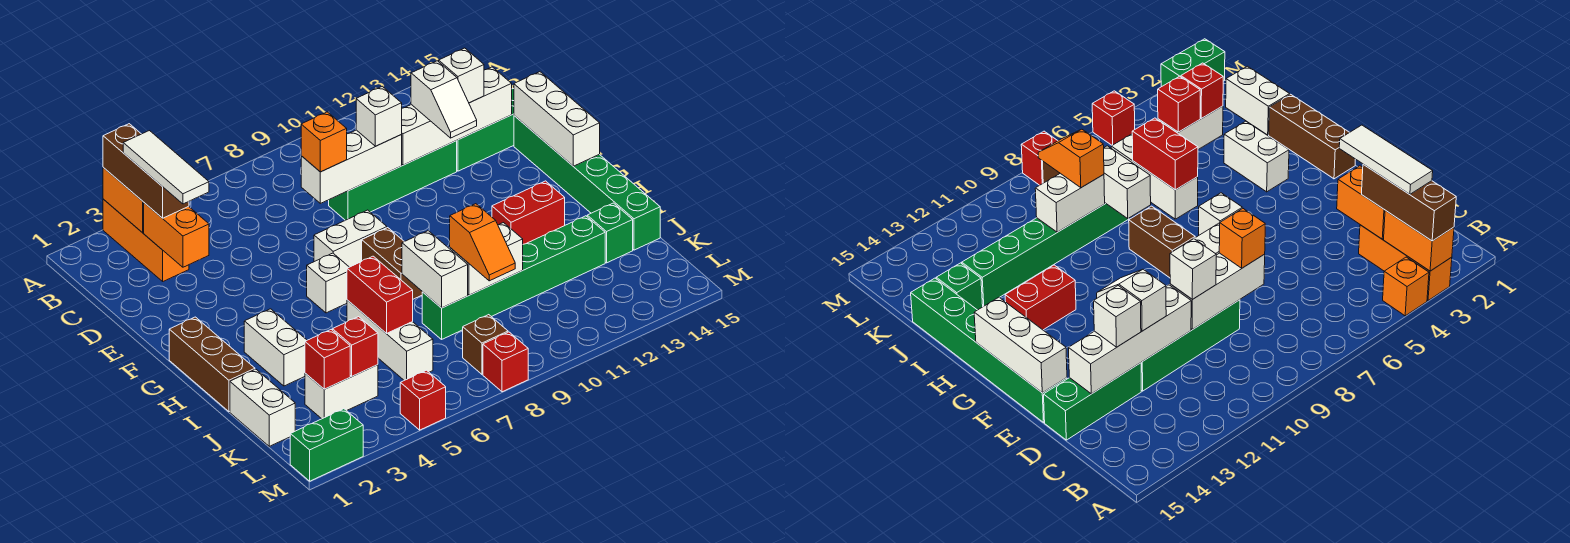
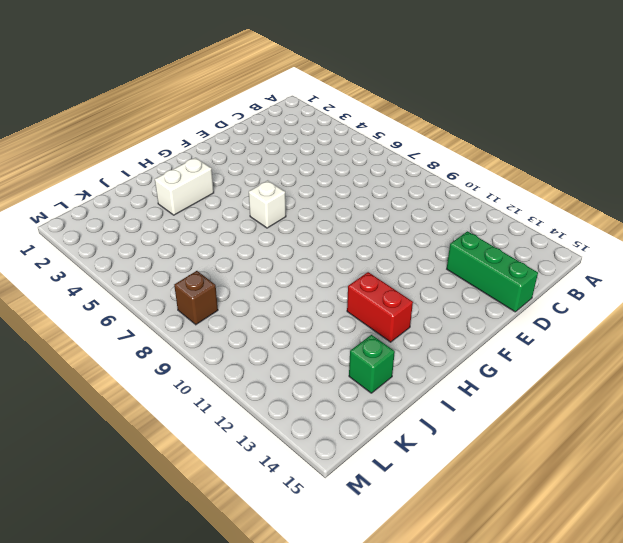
none -> orange 1x3 brick [103,199,189,281]
none -> orange 1x1 brick [1383,257,1429,316]
none -> green 1x4 brick [329,141,457,220]
none -> green 1x6 brick [514,116,660,250]

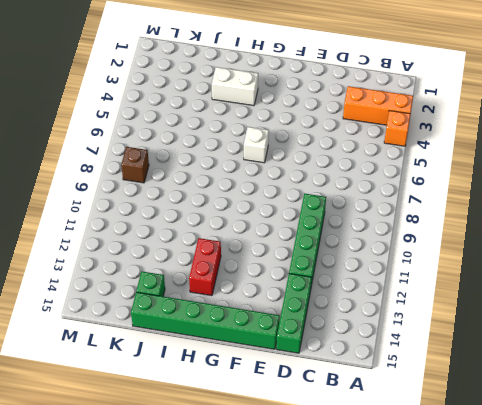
none -> white 1x2 brick [314,210,387,267]
none -> brown 1x3 brick [169,317,255,412]
none -> brown 1x2 brick [362,228,422,299]
none -> white 1x3 brick [347,300,433,380]

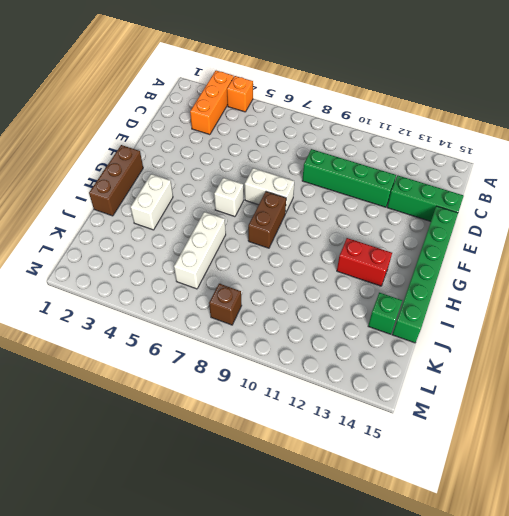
none -> white 1x2 brick [230,369,295,446]
none -> green 1x6 brick [422,216,605,339]
none -> white 1x2 brick [305,365,378,419]
none -> green 1x2 brick [290,409,363,481]

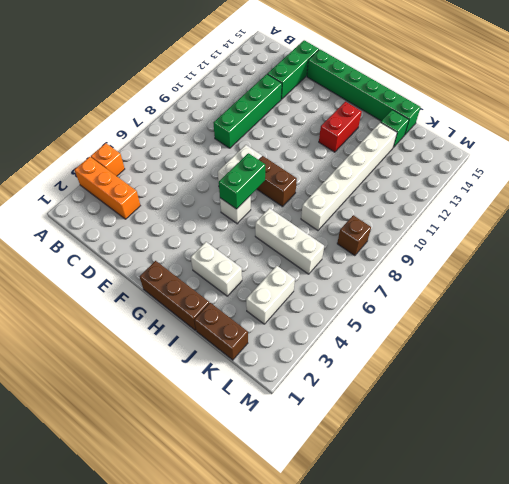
green 1x2 brick [219,153,265,209] -> green 1x2 brick moved to [290,409,363,481]
brown 1x2 brick [194,303,248,360] -> white 1x2 brick [230,369,295,446]
white 1x6 brick [301,122,397,230] -> green 1x6 brick [422,216,605,339]
none -> red 1x1 brick [400,370,446,430]
none -> red 1x1 brick [483,332,528,392]
none -> orange 1x2 brick [103,168,144,233]
none -> orange 1x2 brick [144,203,209,267]

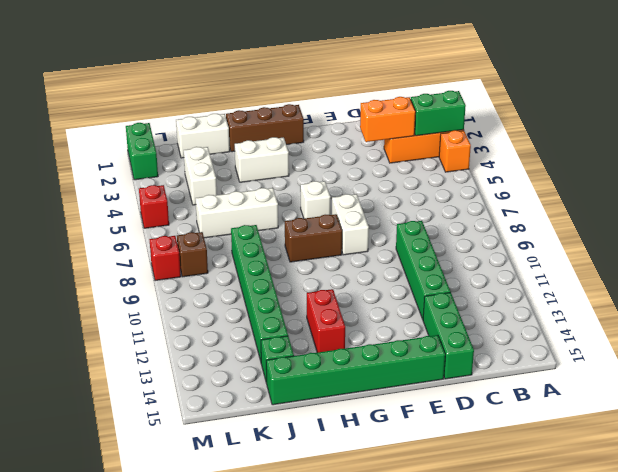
green 1x2 brick [411,91,466,136] -> orange 1x2 brick [103,168,144,233]
none -> white 1x3 brick [301,130,402,203]
none -> white 1x4 brick [401,67,512,165]
none -> white 1x3 brick [514,72,600,166]
none -> red 1x2 brick [347,256,413,334]

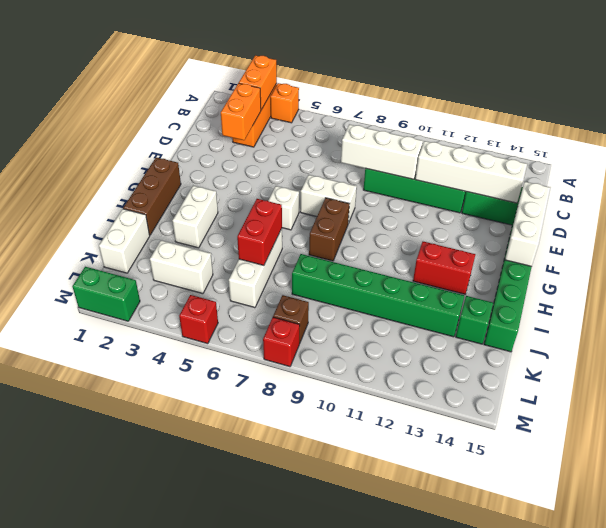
none -> white 1x2 brick [402,231,468,308]
none -> white 1x2 brick [450,223,523,295]
none -> red 1x1 brick [305,330,350,389]
none -> red 1x1 brick [333,317,378,376]

